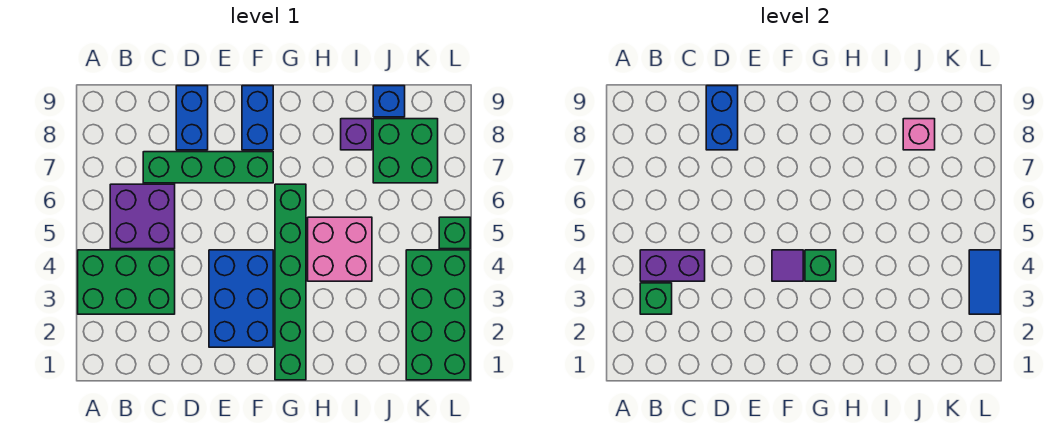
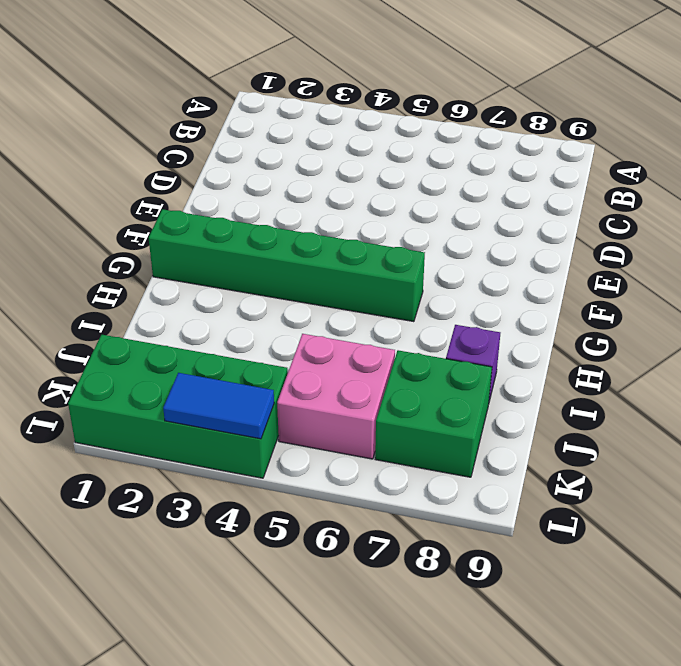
pink 2x2 brick [277,334,395,459] -> pink 2x2 brick moved to [308,217,372,281]
none -> green 2x3 brick [78,250,175,314]
none -> purple 2x2 brick [110,184,175,249]
none -> green 1x4 brick [143,152,273,183]

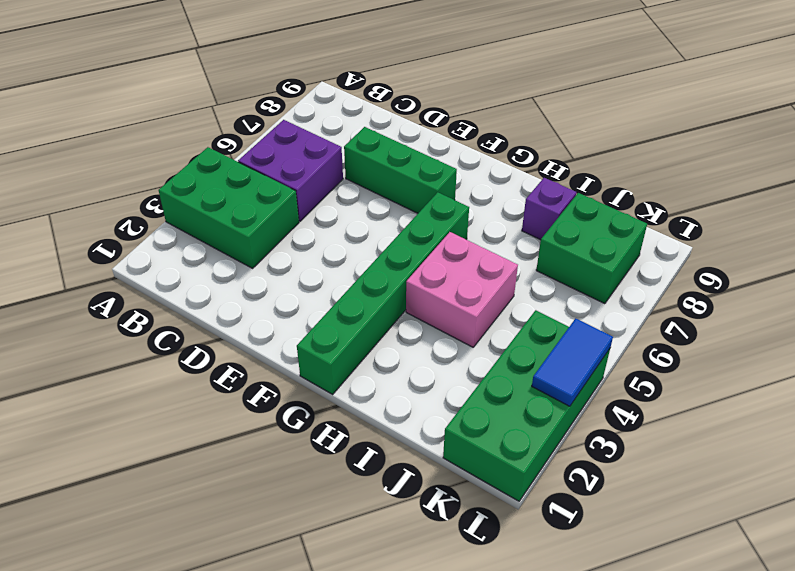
green 1x3 brick [344,127,457,213] -> green 1x4 brick [143,152,273,183]
none -> blue 1x2 brick [176,86,208,150]
none -> blue 2x3 brick [209,250,273,347]
none -> blue 1x2 brick [242,86,273,150]

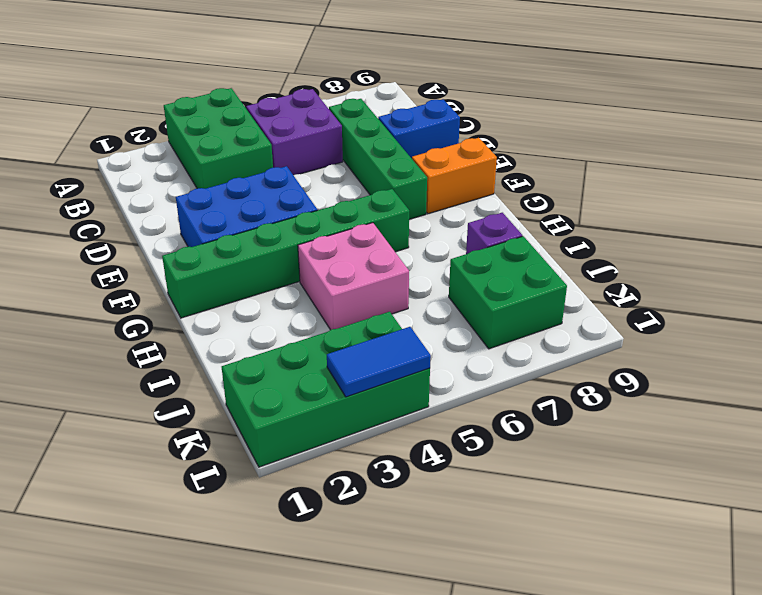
orange 1x2 brick [412,138,497,214] -> blue 1x2 brick [242,86,273,150]
none -> blue 1x1 brick [373,86,405,117]
none -> green 1x1 brick [439,217,470,249]
none -> green 1x1 brick [640,283,672,314]

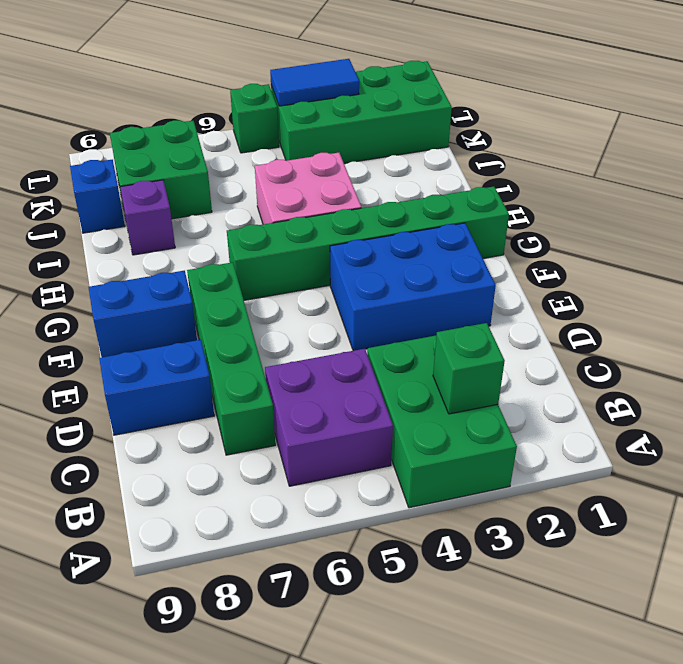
none -> purple 1x2 brick [640,250,705,281]
none -> blue 1x2 brick [706,86,738,150]
none -> purple 1x1 tile [772,250,803,281]

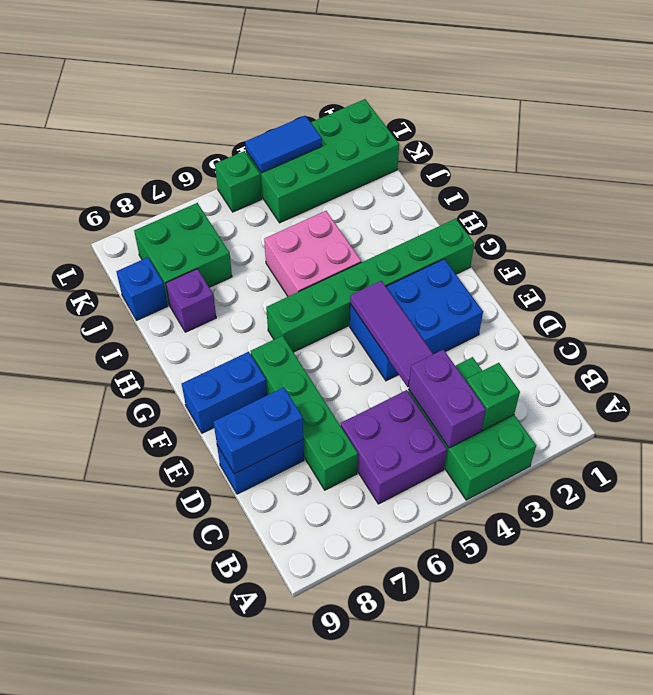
purple 1x3 tile [350,281,433,387] -> purple 1x1 tile [772,250,803,281]
none -> green 1x1 brick [805,250,836,281]
none -> pink 1x1 brick [903,119,935,150]

